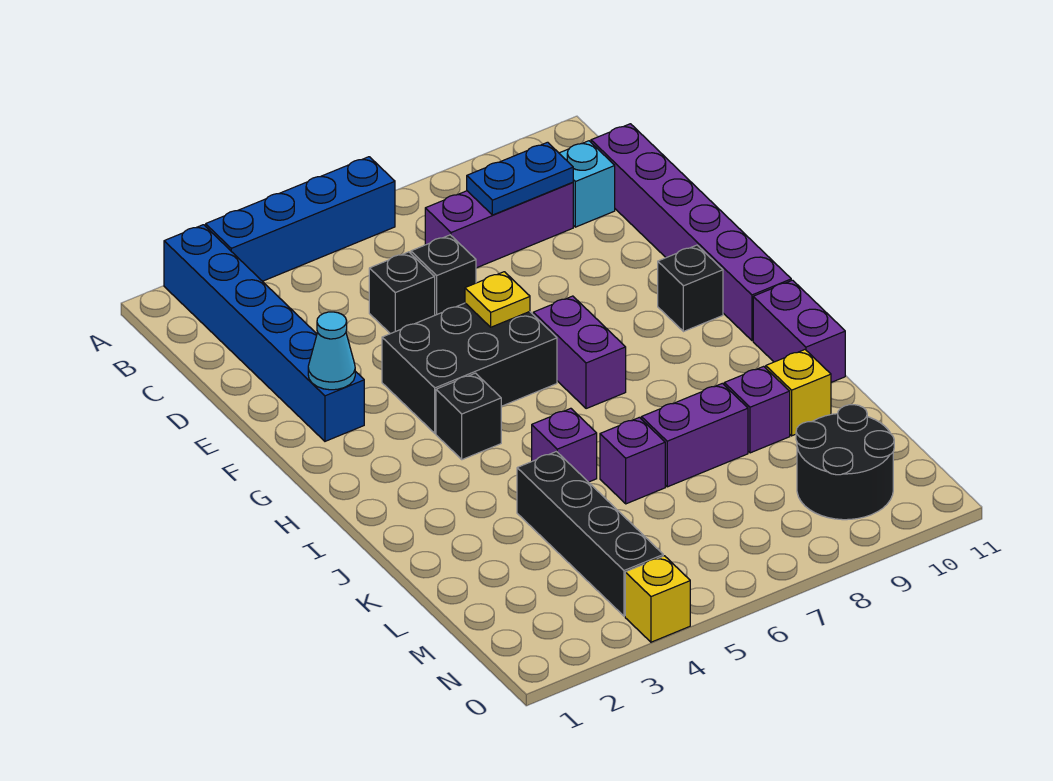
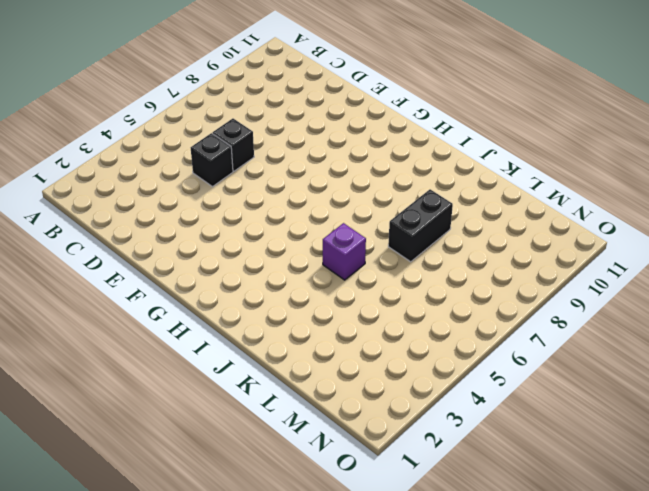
black 1x2 brick [388,189,453,262] -> purple 1x2 brick [641,383,748,487]
none -> blue 1x6 brick [164,225,364,441]
none -> blue 1x4 brick [206,157,395,281]
none -> purple 1x3 brick [425,183,573,268]

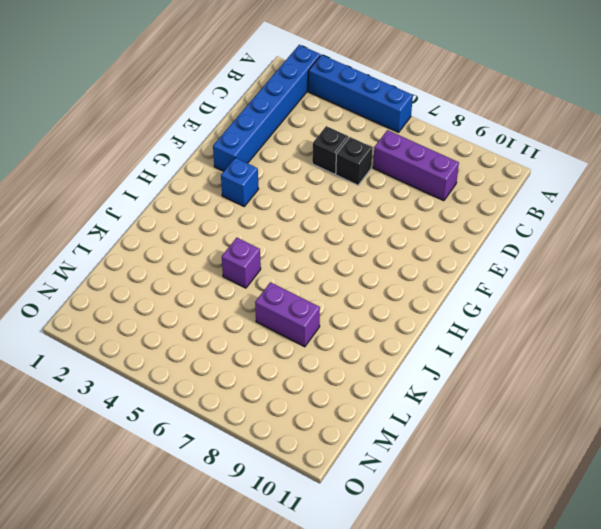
blue 1x1 brick [221,158,258,206] -> none
none -> cyan 1x1 brick [559,141,615,227]
none -> purple 1x6 brick [591,124,791,341]
none -> black 2x3 brick [382,303,557,433]

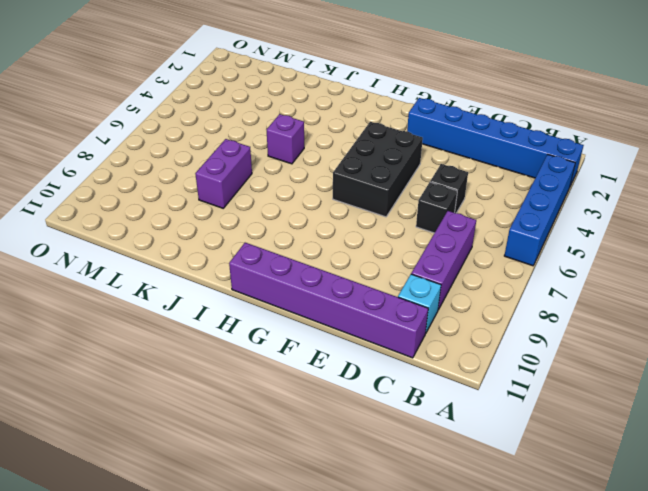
none -> purple 1x2 brick [533,296,626,409]
none -> black 1x1 brick [658,245,723,332]
none -> black 1x1 brick [436,373,501,460]

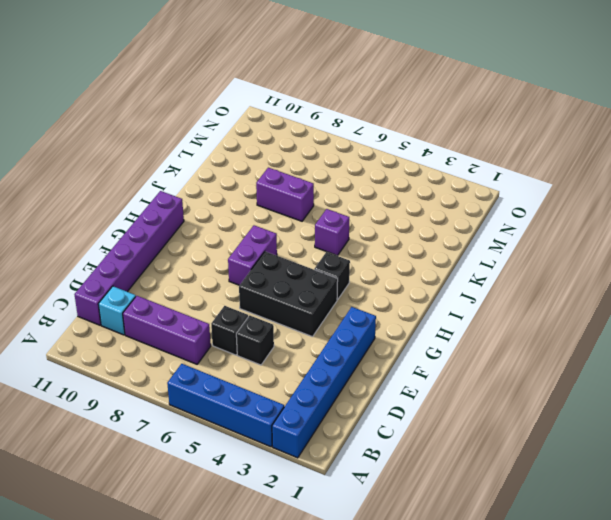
none -> black 1x1 brick [658,245,723,332]
none -> purple 1x2 brick [753,280,845,382]
none -> black 1x4 brick [517,452,663,616]

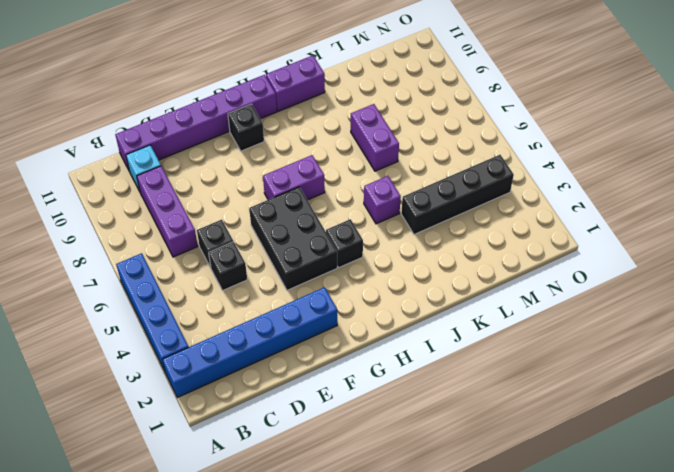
none -> purple 1x1 brick [600,417,665,504]
none -> purple 1x1 brick [724,366,790,453]
none -> yellow 1x1 brick [766,350,831,436]

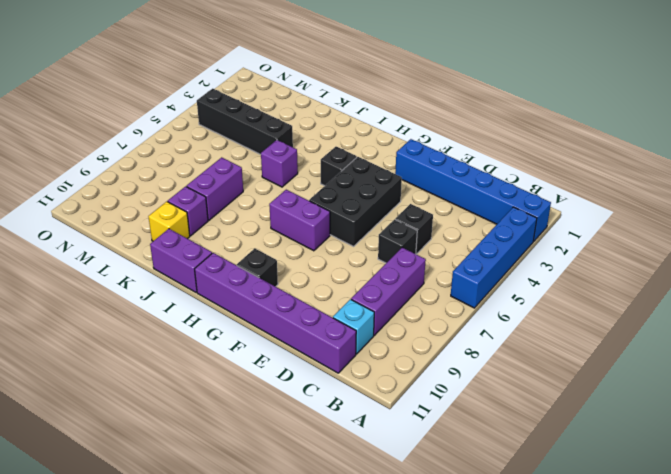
none -> purple 1x1 brick [600,417,665,504]
none -> black 2x2 round brick [796,405,894,520]
none -> yellow 1x1 brick [625,556,690,642]

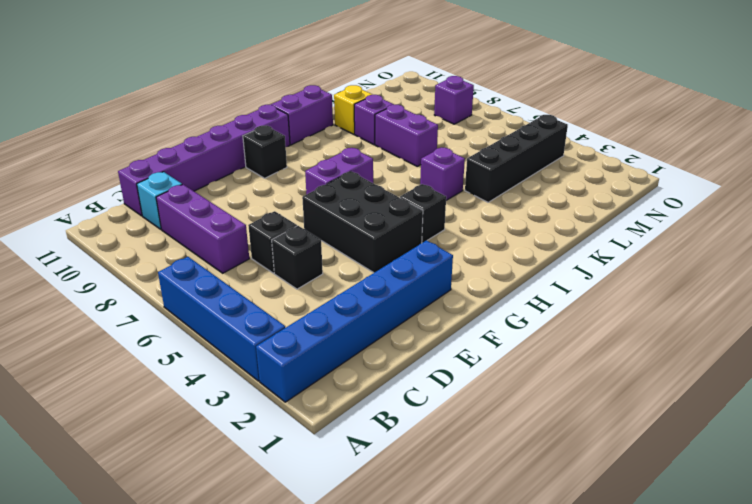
purple 1x1 brick [434,76,474,124] -> purple 1x1 brick moved to [600,417,665,504]
none -> black 2x2 round brick [796,405,894,520]
none -> yellow 1x1 brick [625,556,690,642]
none -> blue 1x2 plate [467,142,573,215]

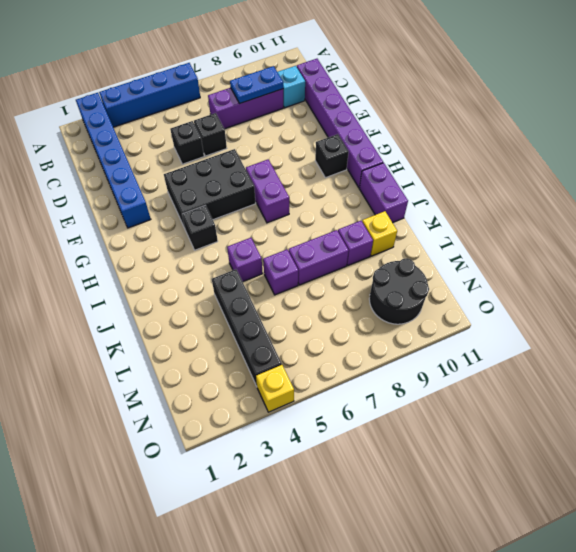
none -> cyan 1x1 cone [308,312,355,390]
none -> yellow 1x1 plate [465,272,530,327]

